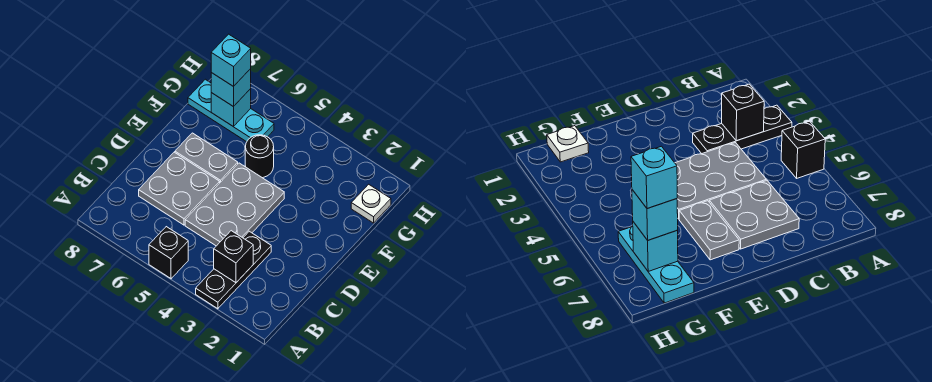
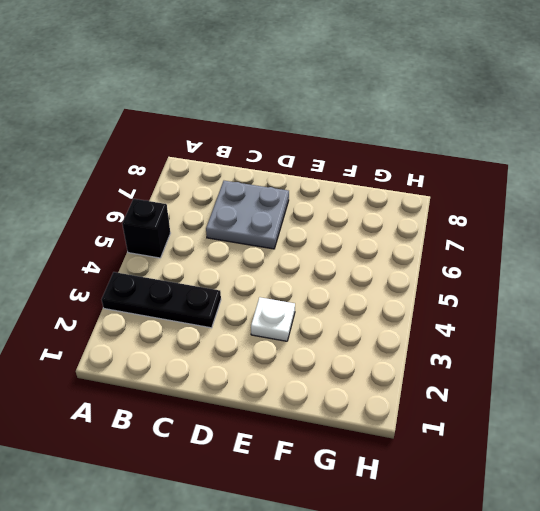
white 1x1 plate [251,297,295,341] -> white 1x1 plate moved to [351,184,391,223]
none -> grey 2x3 plate [185,163,284,246]
none -> grey 1x2 plate [175,133,238,182]
none -> black 1x1 round brick [245,135,274,178]

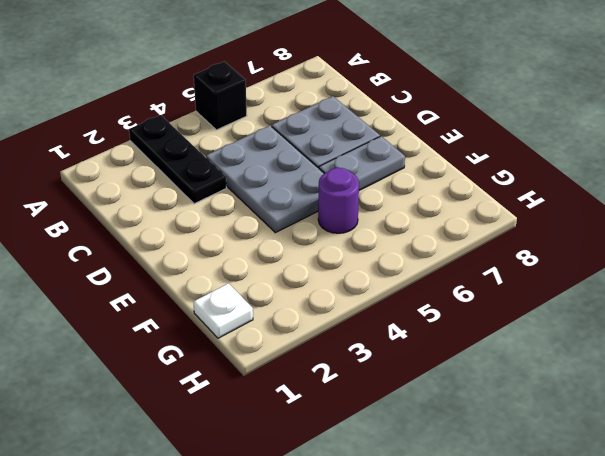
purple 1x1 round brick [318,168,359,233] -> black 1x1 round brick [245,135,274,178]
none -> cyan 1x3 plate [188,79,274,142]
none -> black 1x1 brick [214,231,253,283]
none -> cyan 1x1 brick [211,89,251,126]

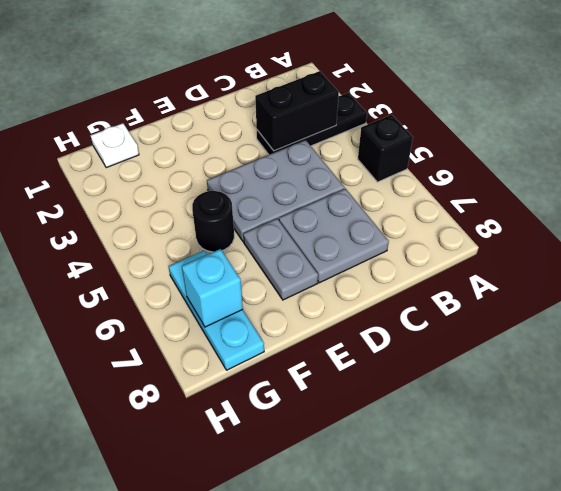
black 1x2 brick [255,71,339,151] -> black 1x1 brick [214,231,253,283]
none -> cyan 1x1 brick [211,69,251,107]
none -> cyan 1x1 brick [211,34,251,87]

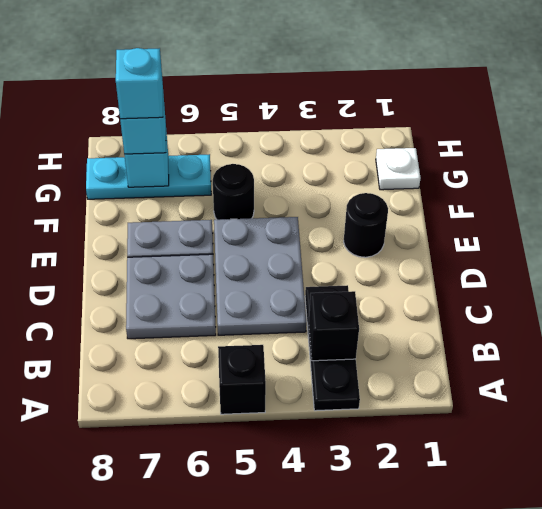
black 1x1 round brick [344,193,388,257] -> none

